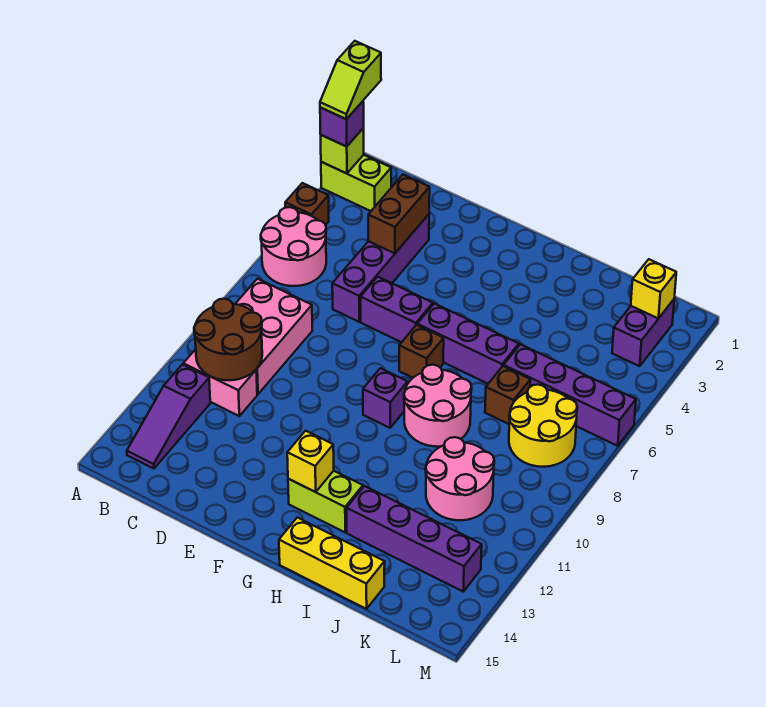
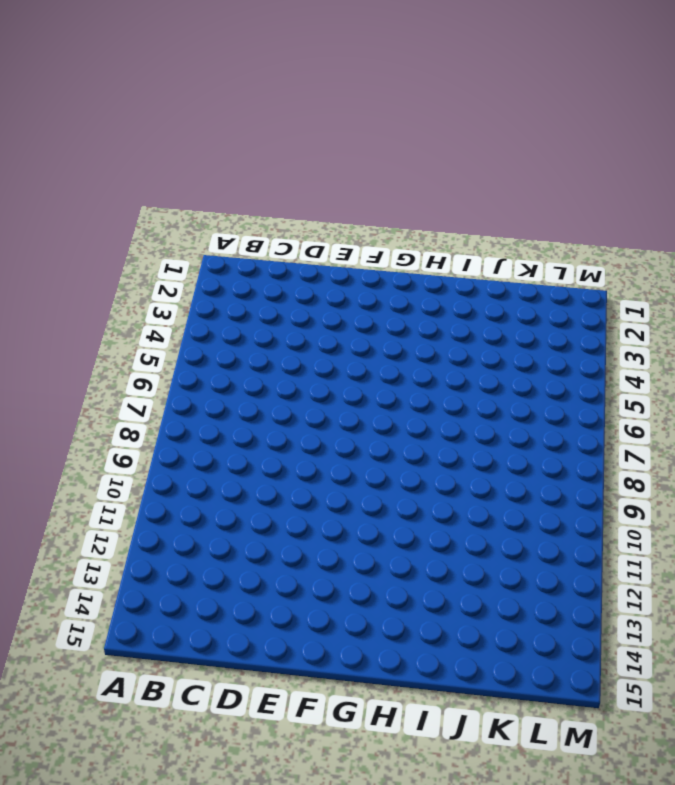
none -> lime 1x2 brick [321,155,391,211]
none -> brown 1x1 brick [285,183,329,225]
none -> pink 2x2 round brick [261,207,326,286]

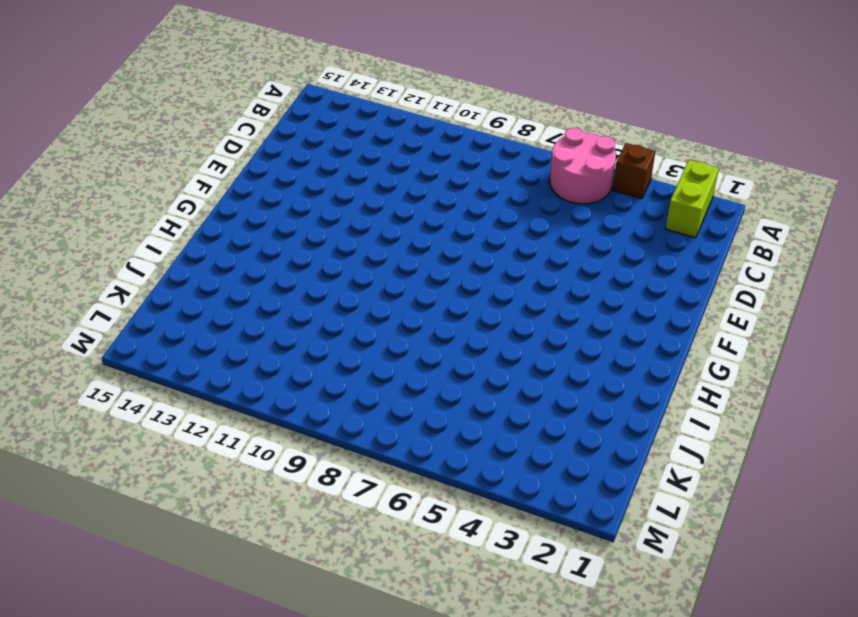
none -> pink 2x3 brick [236,279,312,394]
none -> pink 1x2 brick [183,349,257,416]
none -> purple 1x3 slope [127,364,210,469]

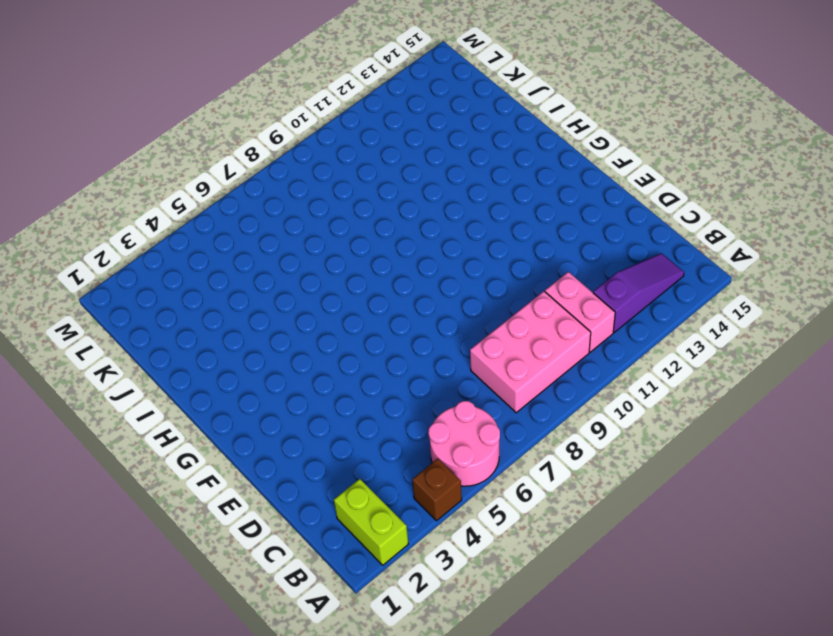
none -> purple 1x4 brick [332,214,429,322]
none -> purple 1x2 brick [361,277,433,342]
none -> purple 1x3 brick [417,303,519,384]

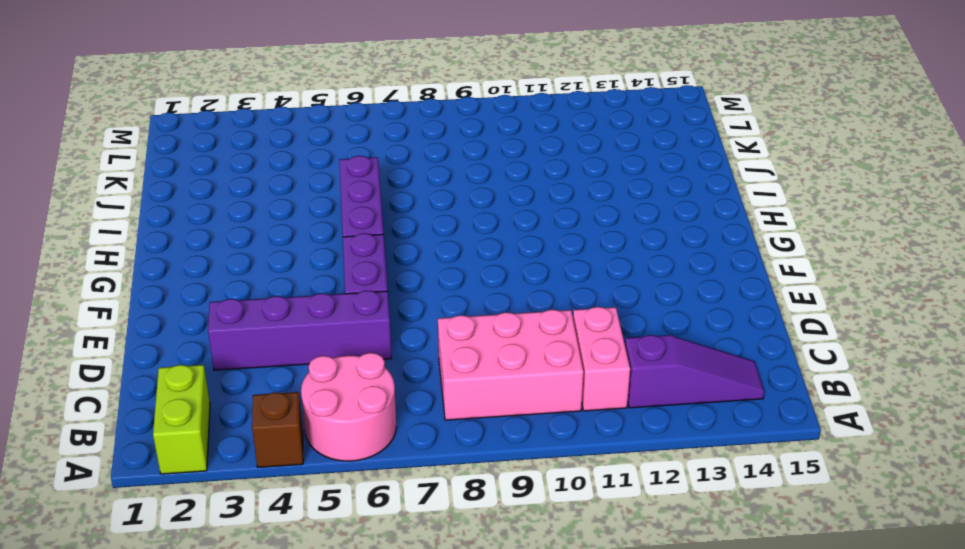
none -> brown 1x1 brick [399,325,444,378]
none -> purple 1x1 brick [363,368,408,428]
none -> lime 1x2 brick [288,471,363,532]

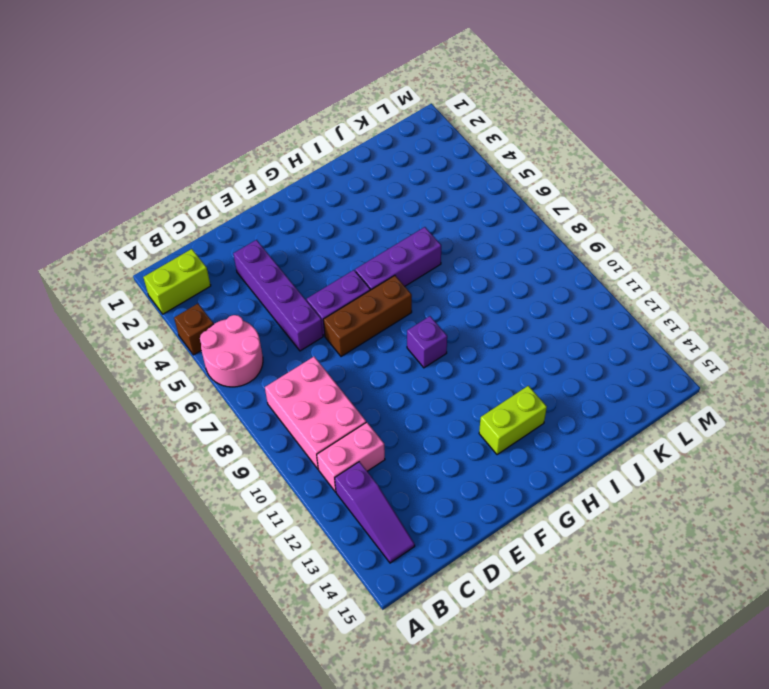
brown 1x3 brick [323,275,412,357] -> brown 1x1 brick [399,325,444,378]
none -> pink 2x2 round brick [404,365,472,447]
none -> yellow 1x3 brick [279,517,385,609]
none -> purple 1x4 brick [347,486,482,591]

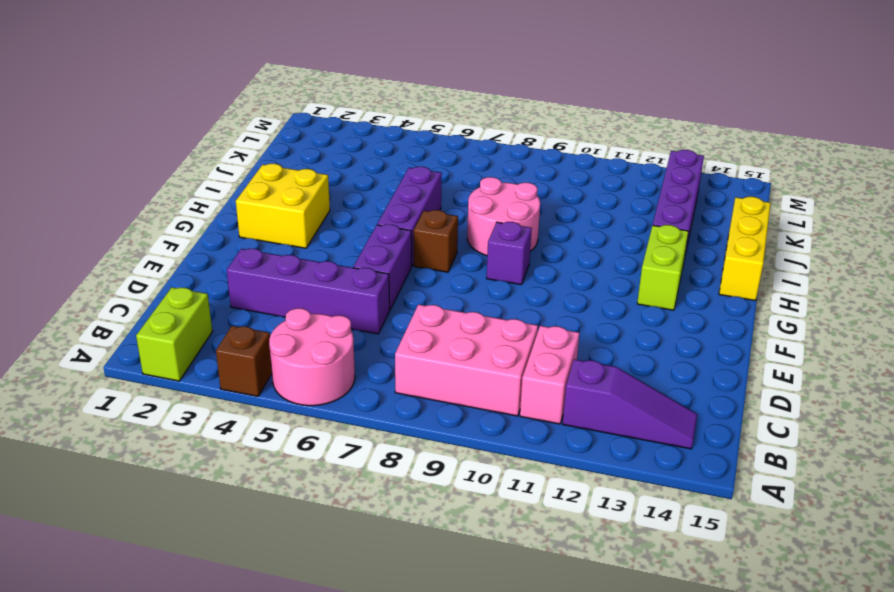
yellow 2x2 brick [236,164,330,248] -> none
none -> purple 1x4 brick [504,344,636,446]
none -> brown 1x1 brick [485,366,530,424]
none -> pink 2x2 round brick [426,437,494,520]

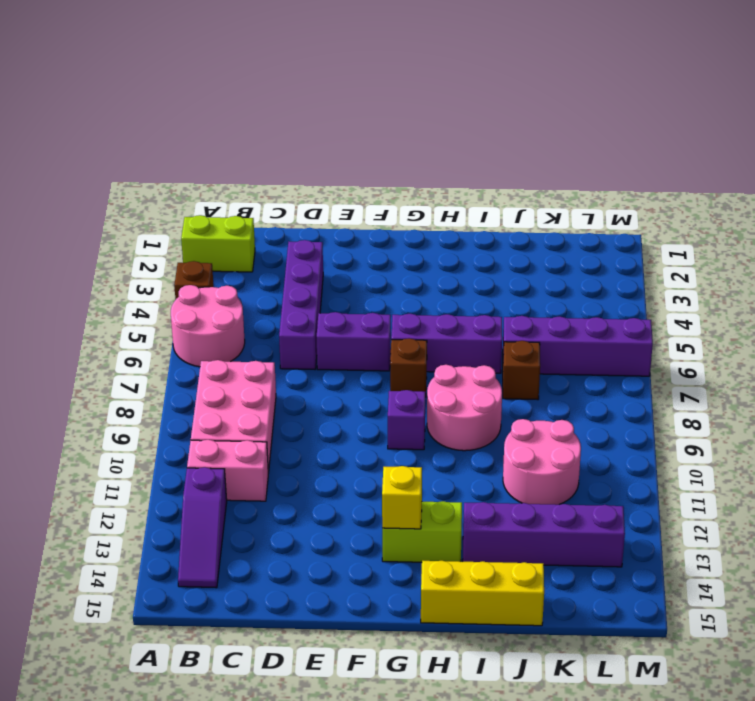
none -> yellow 2x2 round brick [509,385,577,467]
none -> purple 1x2 brick [612,300,674,366]
none -> lime 1x1 brick [321,128,364,174]

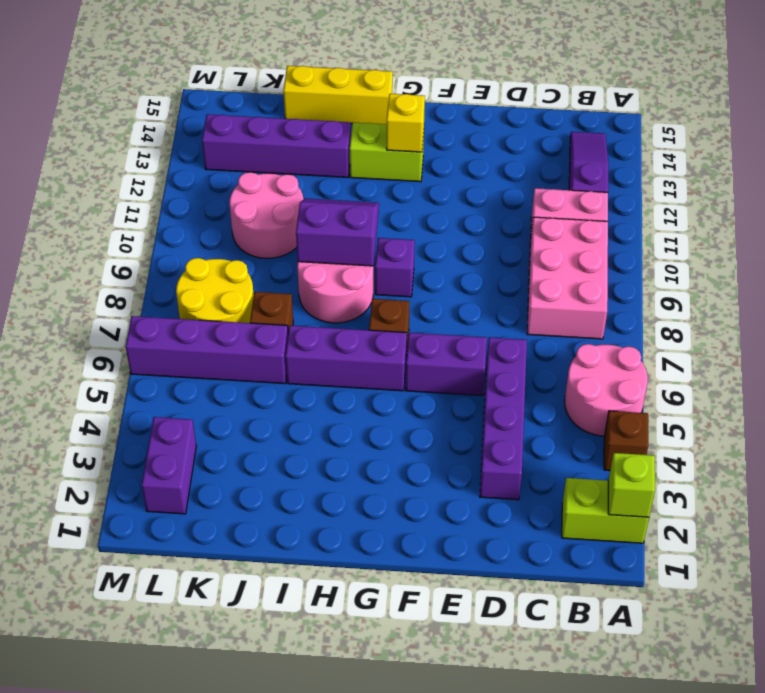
purple 2x2 slope [296,198,379,266] -> none
none -> brown 2x2 round brick [194,299,262,380]
none -> brown 1x2 brick [368,175,430,253]
none -> yellow 1x1 brick [631,259,676,319]

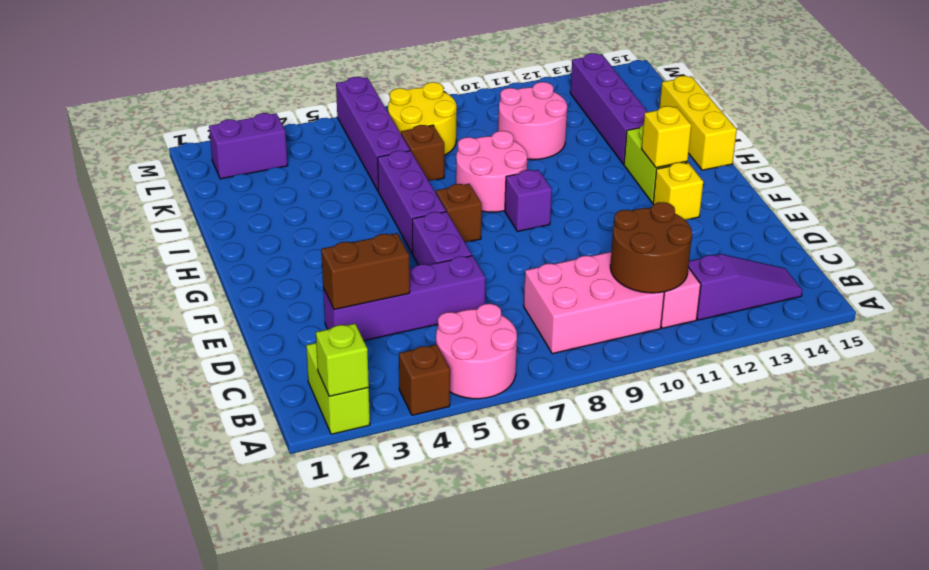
yellow 1x1 brick [653,163,703,220] -> yellow 1x1 brick moved to [631,259,676,319]
none -> purple 1x1 brick [320,101,364,147]
none -> lime 1x2 slope [320,41,381,119]

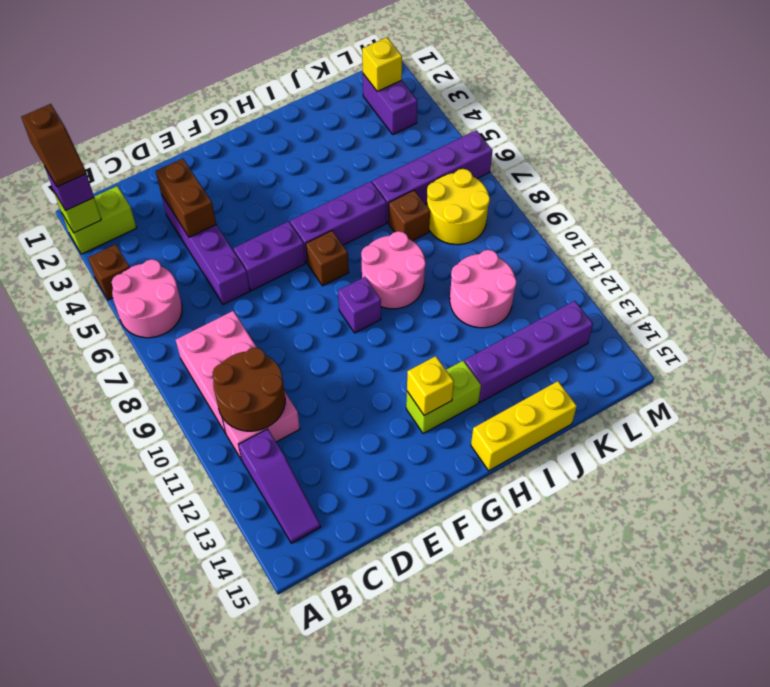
brown 1x2 slope [21,104,86,187] -> lime 1x2 slope [320,41,381,119]

